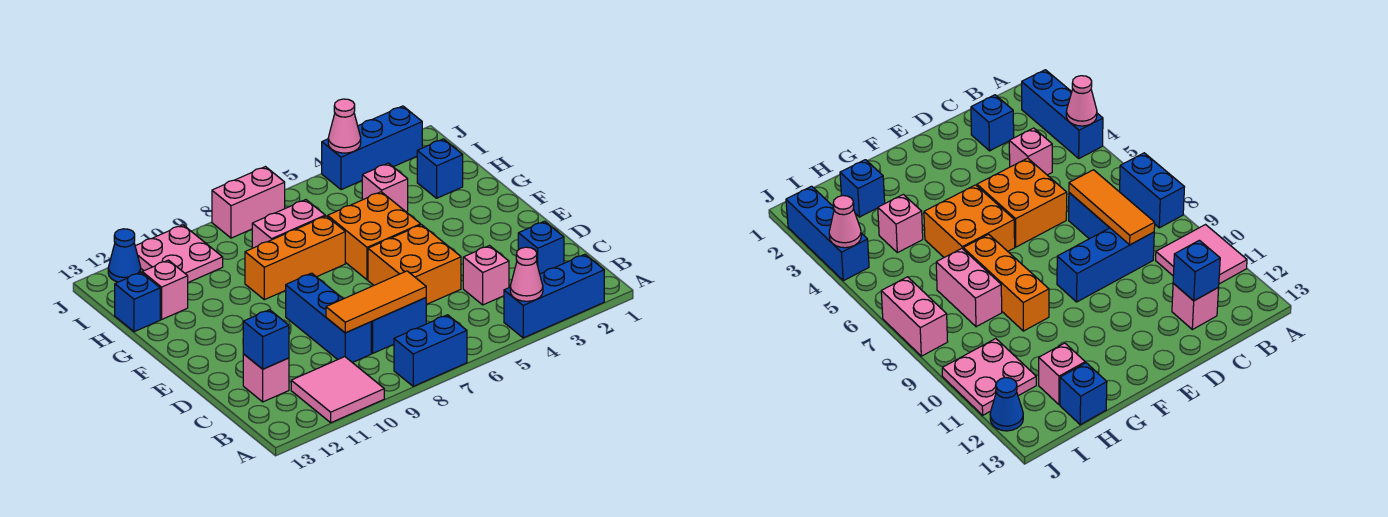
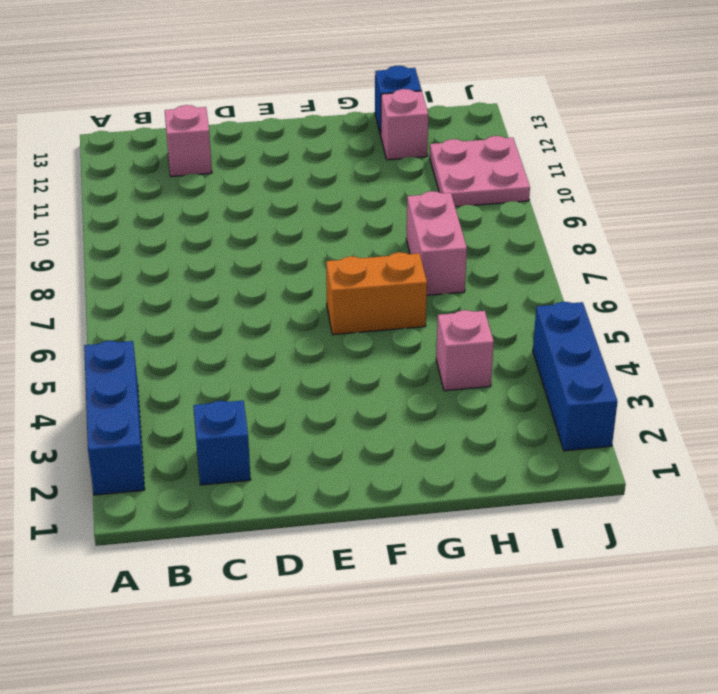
orange 1x2 brick [326,252,427,335] -> orange 2x2 brick [328,192,421,280]
none -> blue 1x2 brick [394,315,467,386]
none -> pink 2x2 tile [291,357,384,423]
none -> pink 1x1 brick [463,246,509,305]

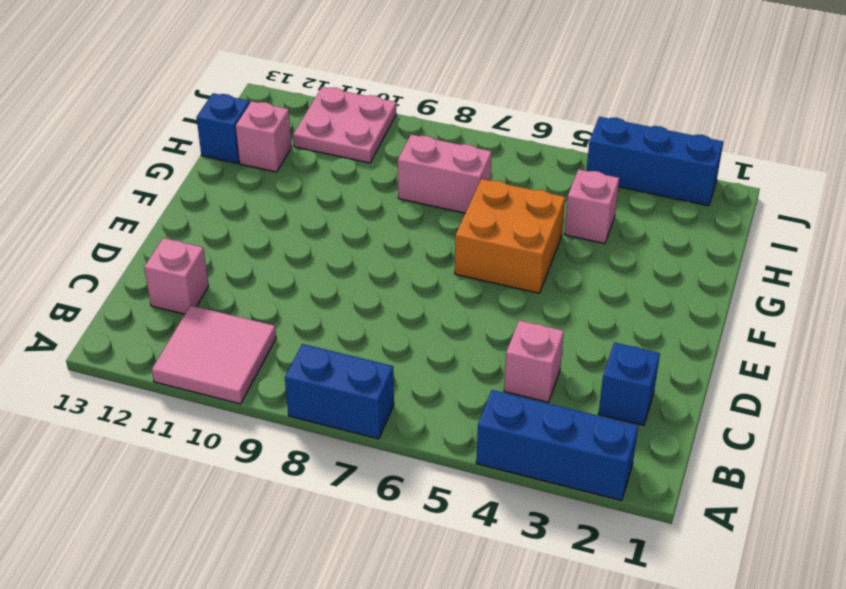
none -> blue 1x2 brick [371,298,426,353]
none -> blue 1x3 brick [286,273,371,363]
none -> orange 2x2 brick [368,225,461,305]

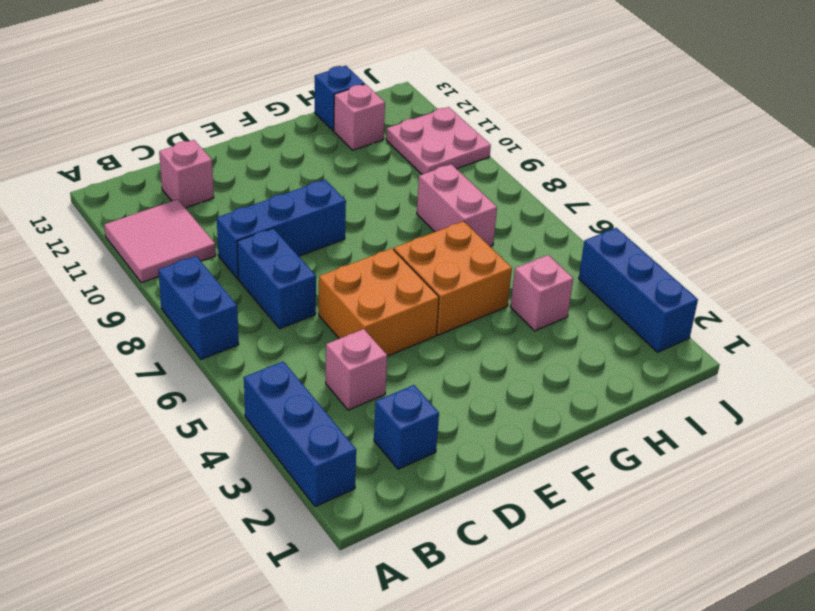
none -> orange 1x3 brick [245,216,345,300]
none -> blue 1x1 brick [417,139,463,198]
none -> pink 1x2 brick [212,167,285,238]

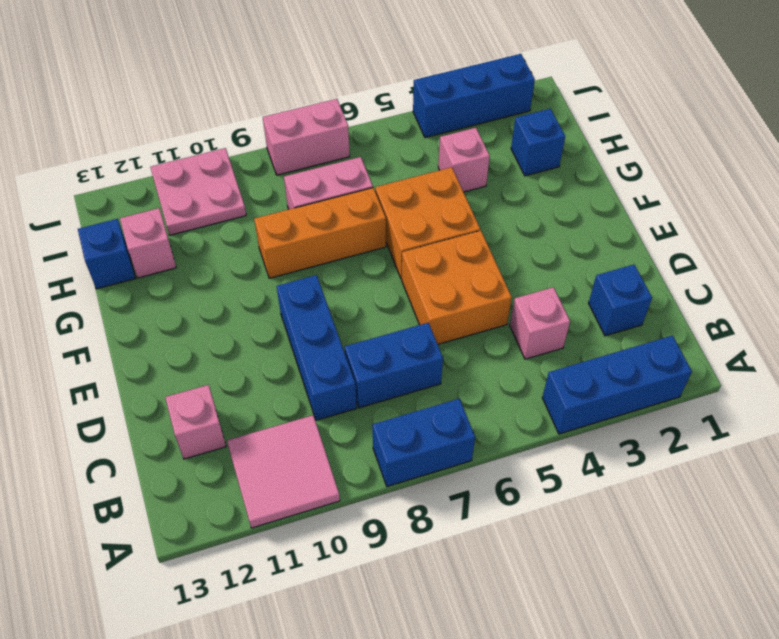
none -> blue 1x1 cone [108,229,141,282]
none -> pink 1x1 cone [510,247,543,301]
none -> orange 1x3 tile [326,271,426,333]

